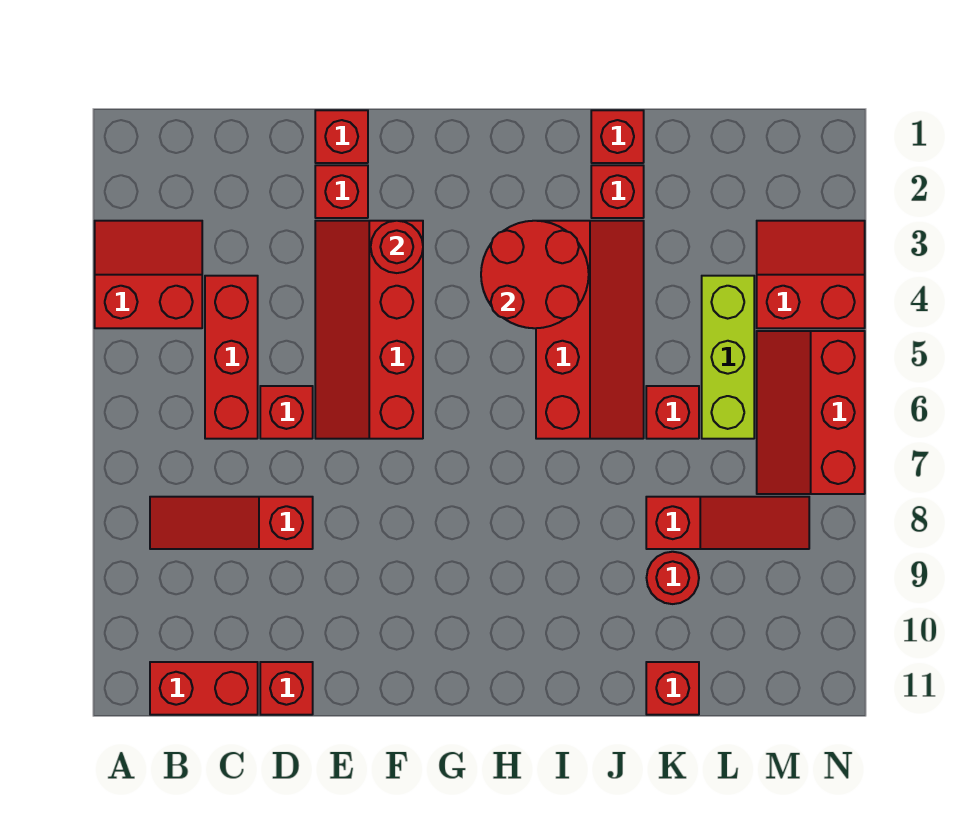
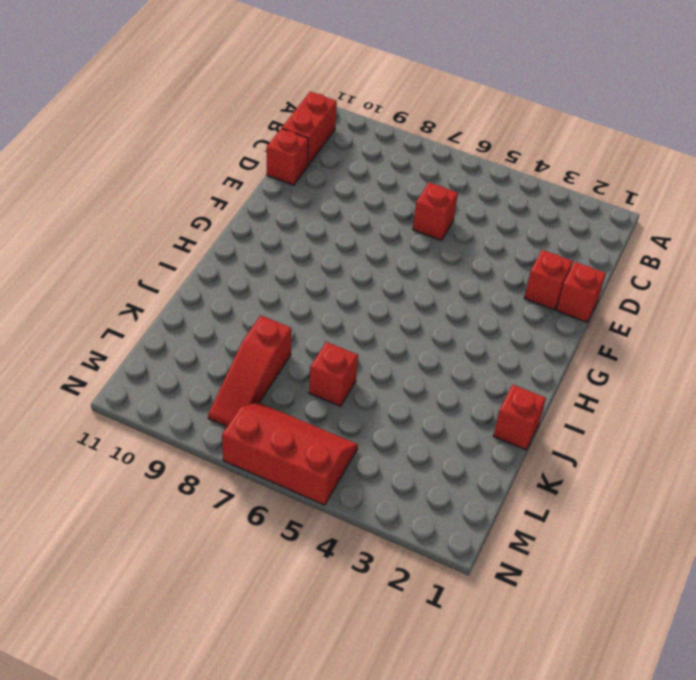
none -> red 2x2 slope [95,221,202,328]
none -> red 1x3 slope [150,497,313,549]
none -> red 1x3 brick [205,276,258,439]

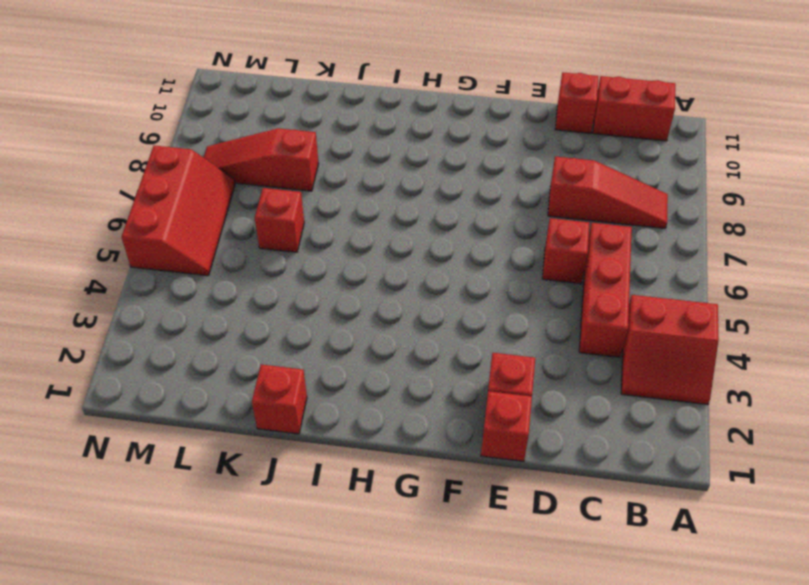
none -> red 2x4 slope [315,221,423,439]
none -> red 2x4 slope [536,221,644,439]
none -> red 1x1 brick [591,165,644,218]

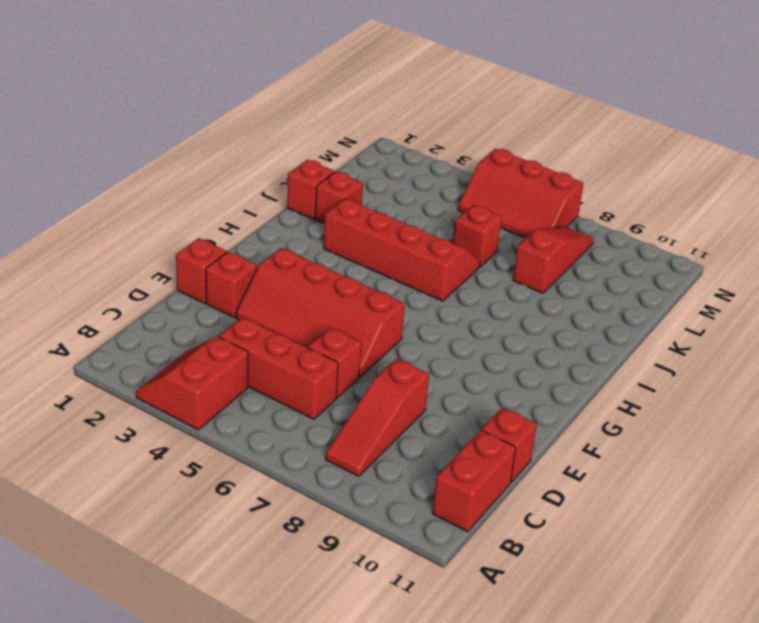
none -> red 1x1 round brick [647,552,699,604]
none -> red 1x1 brick [646,662,699,715]
none -> lime 1x3 brick [702,276,754,439]

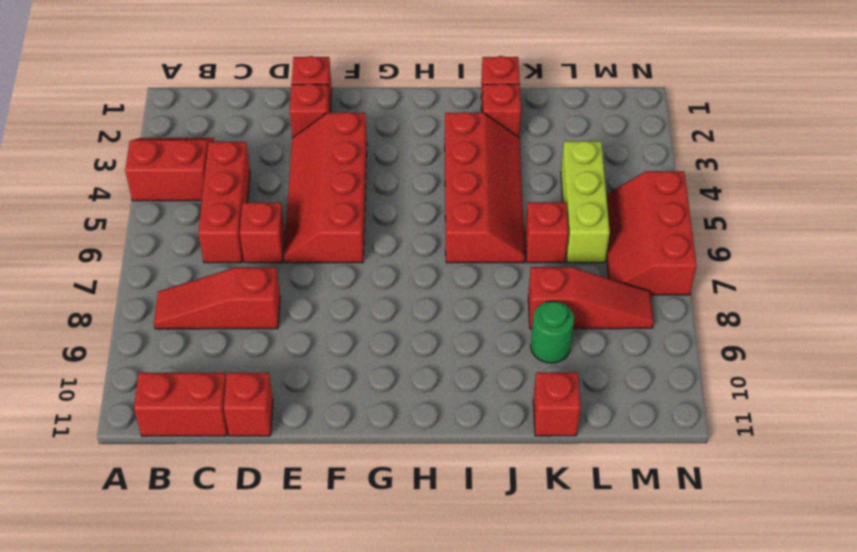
green 1x1 round brick [531,301,574,363] -> red 1x1 round brick [647,552,699,604]
none -> red 2x2 slope [757,221,865,328]
none -> red 1x1 round brick [371,221,423,273]
none -> red 2x2 round brick [481,221,589,328]

